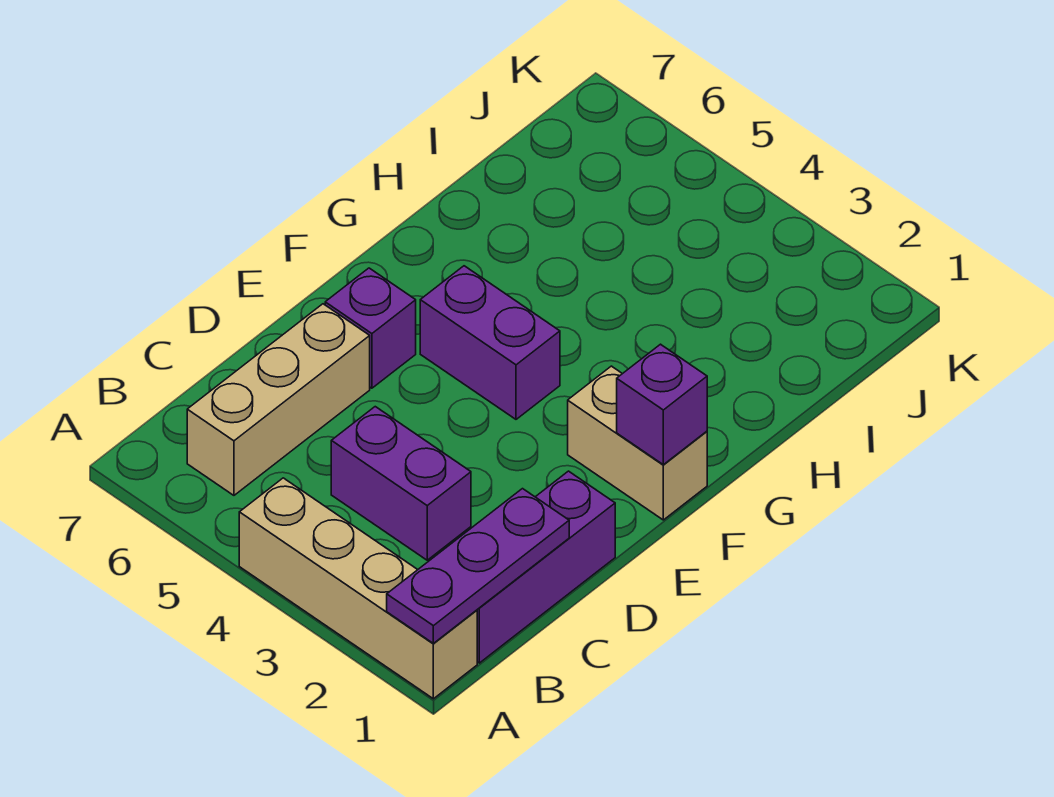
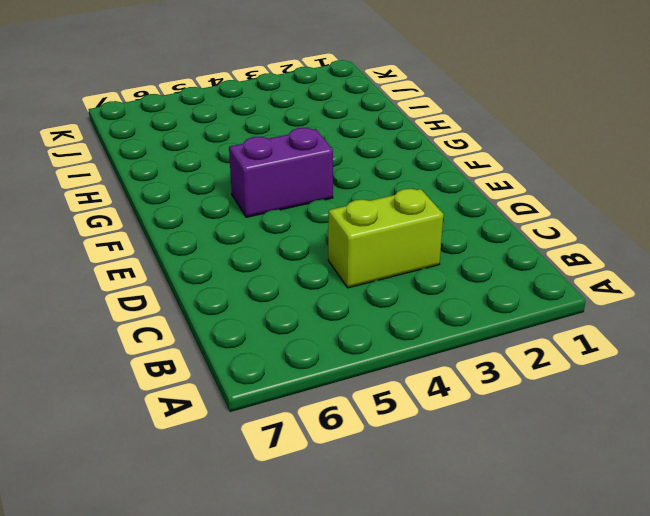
lime 1x2 brick [328,189,443,288] -> purple 1x2 brick [331,407,471,560]
none -> tan 1x4 brick [239,478,477,699]
none -> purple 1x3 brick [477,471,615,663]

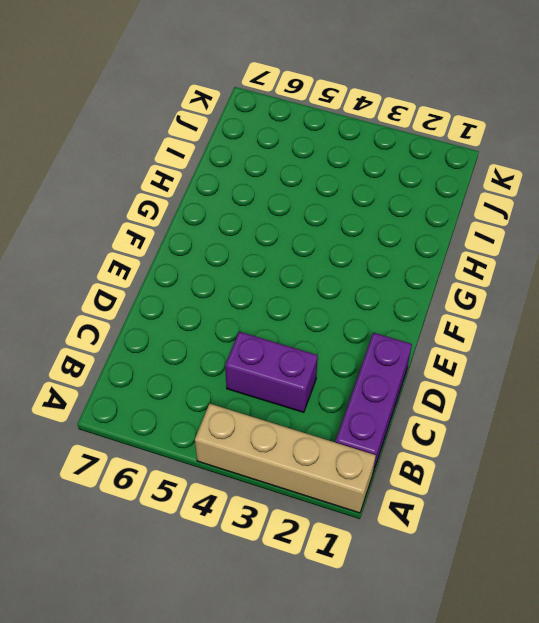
none -> tan 1x3 brick [187,304,370,495]
none -> purple 1x1 brick [325,268,416,388]

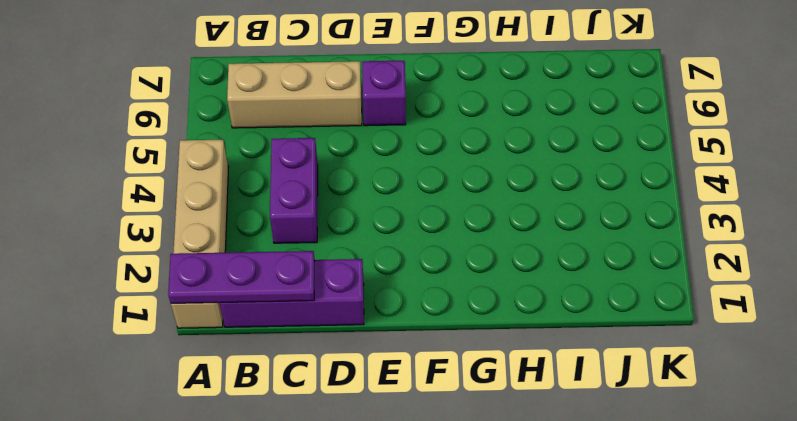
none -> tan 1x2 brick [568,366,707,520]
none -> purple 1x2 brick [420,266,560,419]

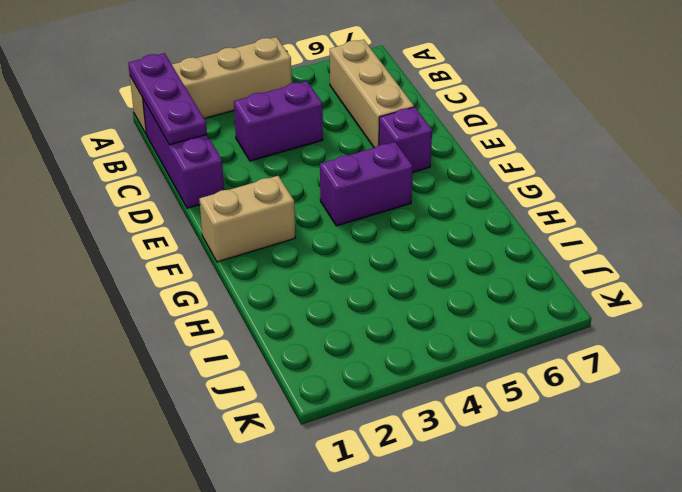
none -> purple 1x1 brick [617,344,707,465]

